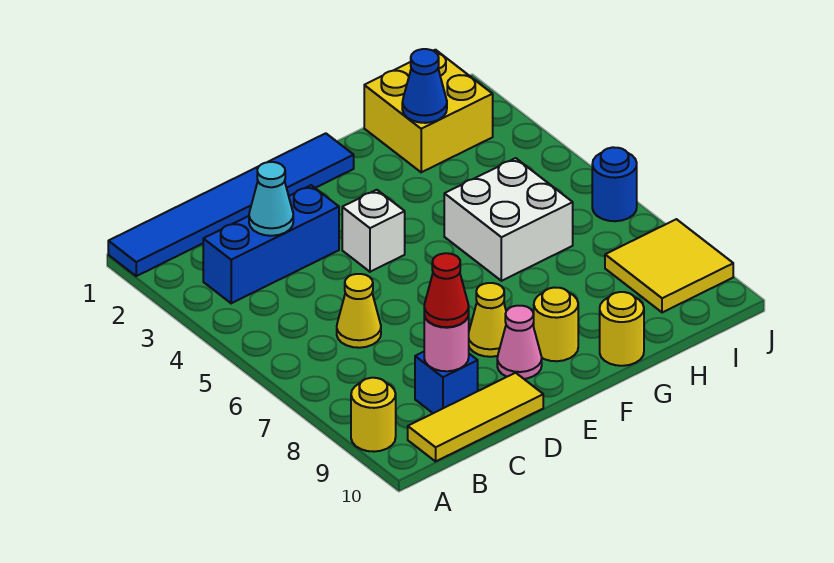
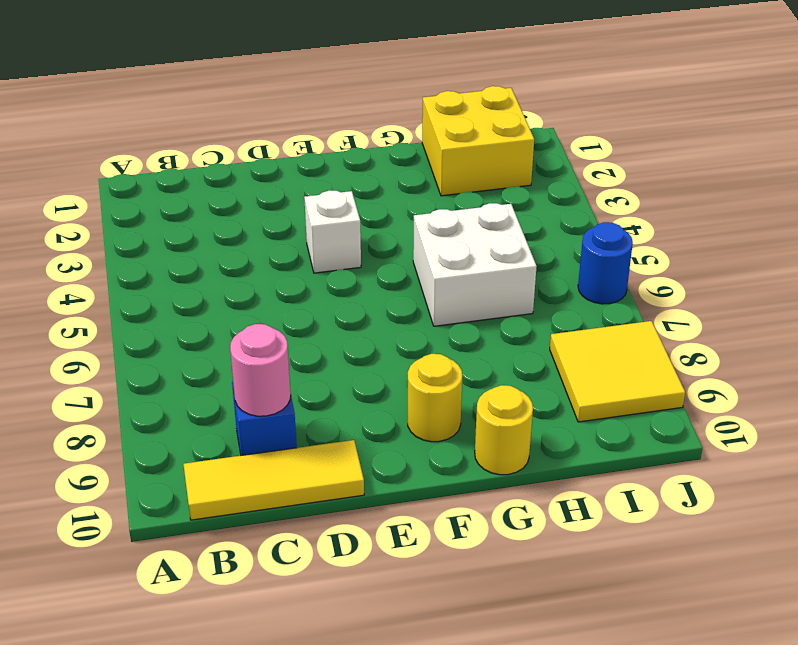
none -> blue 1x6 tile [108,133,354,276]
none -> yellow 1x1 round brick [351,378,396,452]
none -> blue 1x3 brick [203,185,339,303]

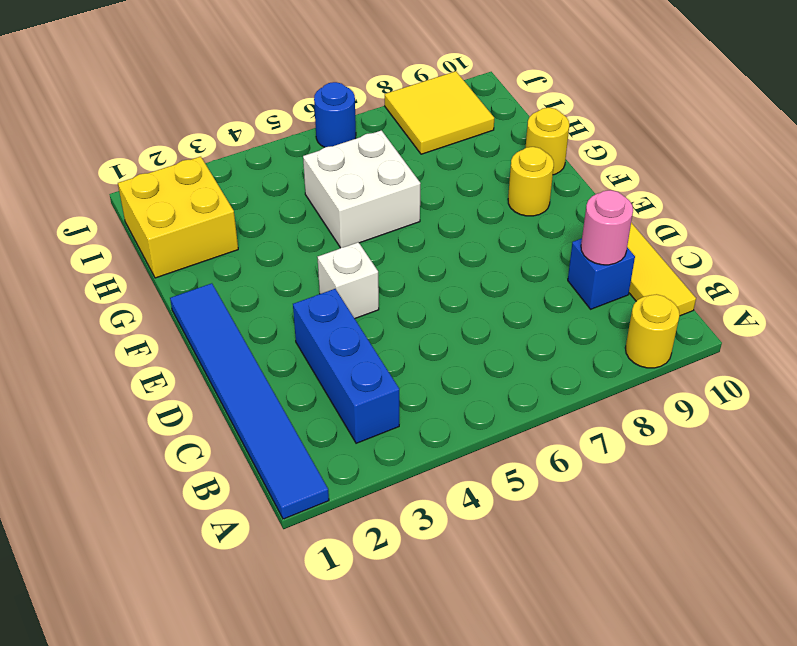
none -> yellow 1x1 cone [337,274,381,348]
none -> yellow 1x1 cone [469,283,506,357]
none -> pink 1x1 cone [497,306,542,379]

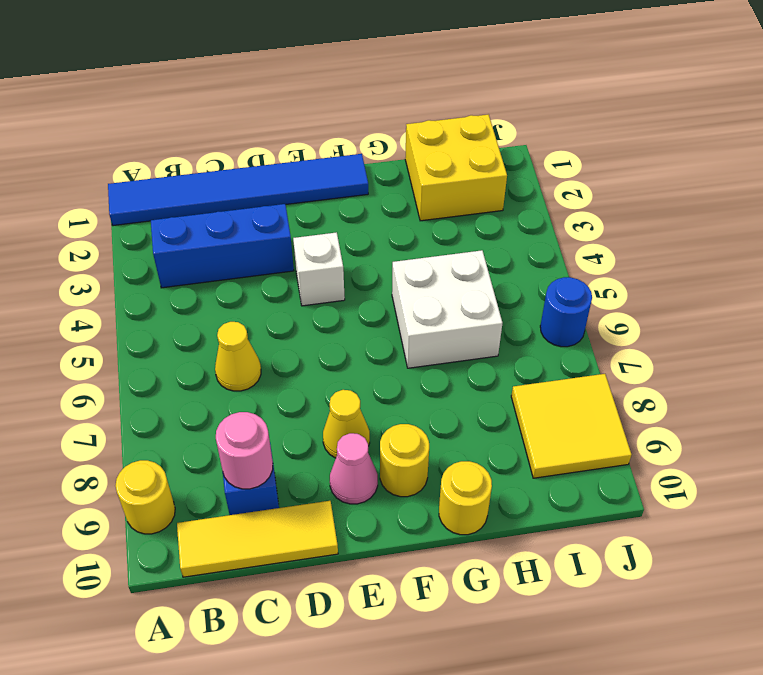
none -> cyan 1x1 cone [249,162,293,236]
none -> blue 1x1 cone [402,49,447,123]
none -> red 1x1 cone [424,253,469,327]

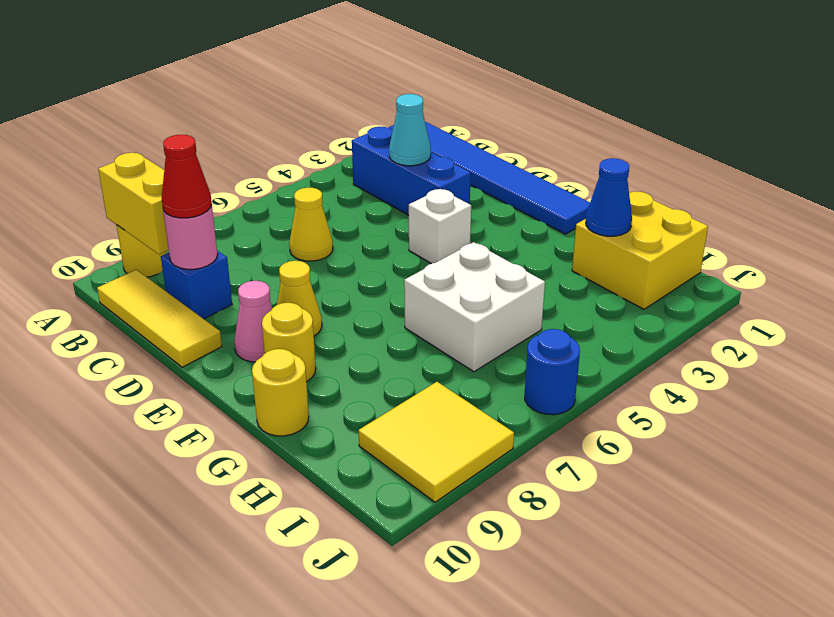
yellow 1x2 brick [98,153,169,255] -> none

